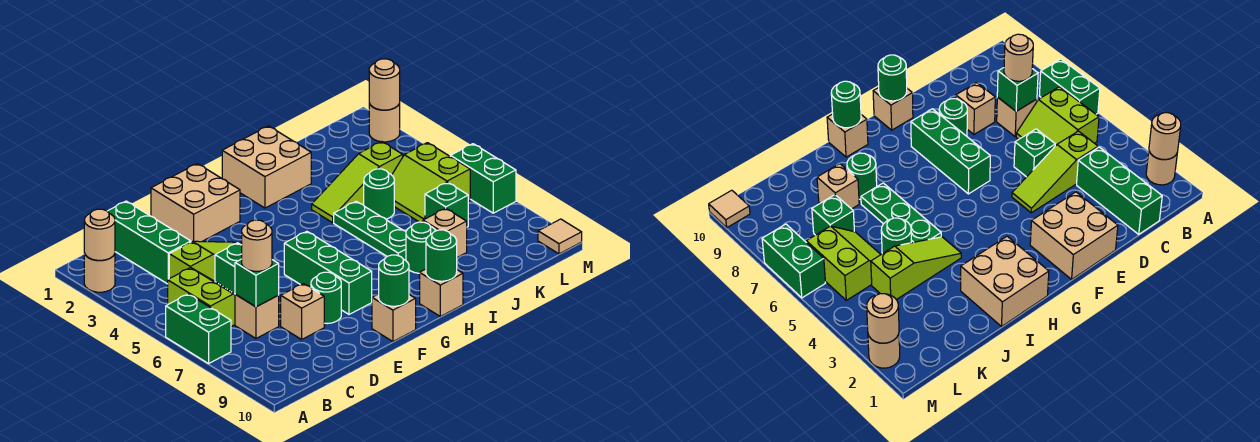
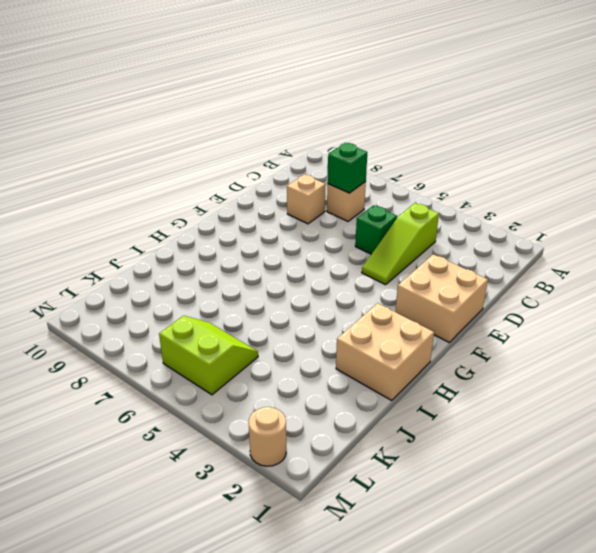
none -> tan 1x1 round brick [84,253,115,292]
none -> green 1x2 brick [166,294,231,364]
none -> lime 2x2 slope [168,268,235,327]
none -> green 1x3 brick [107,201,191,284]

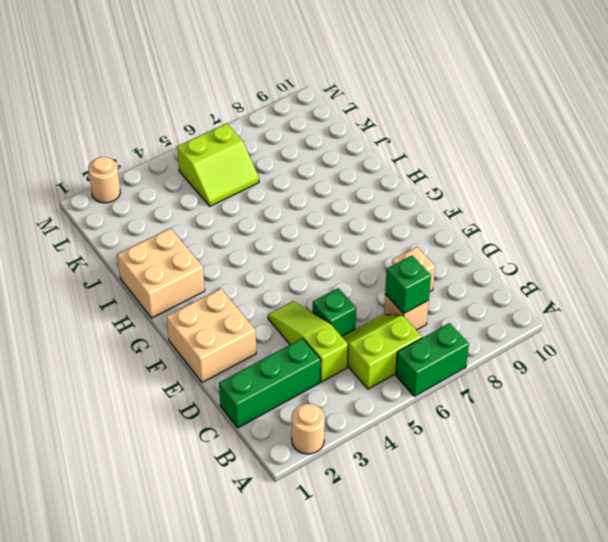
none -> green 1x1 round brick [311,272,341,324]
none -> green 1x3 brick [284,231,372,314]
none -> tan 1x1 brick [372,294,416,342]
none -> tan 1x1 brick [420,269,463,317]

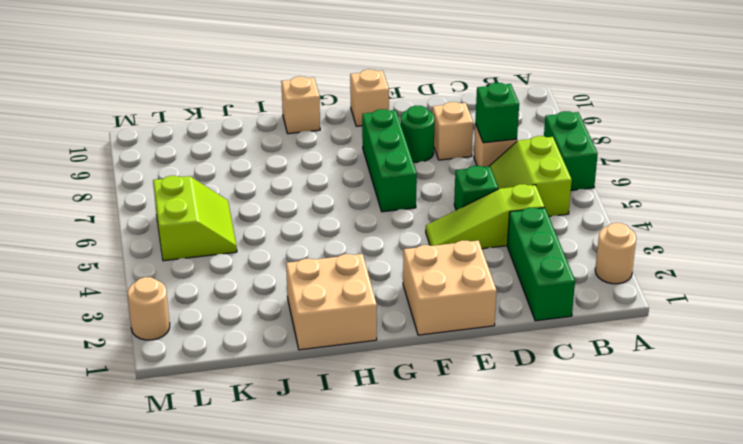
none -> lime 1x3 slope [312,142,403,223]
none -> green 1x3 plate [334,201,406,260]
none -> green 1x1 round brick [406,222,436,273]
none -> green 1x1 round brick [364,169,394,219]

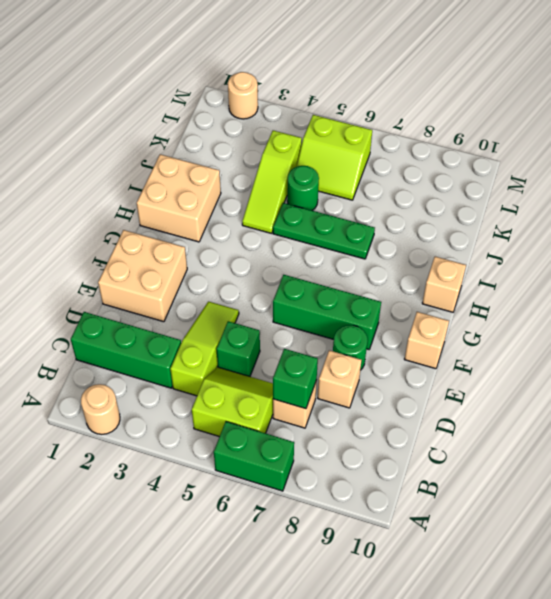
none -> green 1x1 round brick [406,222,436,273]
none -> tan 1x1 brick [423,208,467,257]
none -> green 1x1 brick [425,182,468,227]
none -> green 1x2 brick [450,144,516,213]

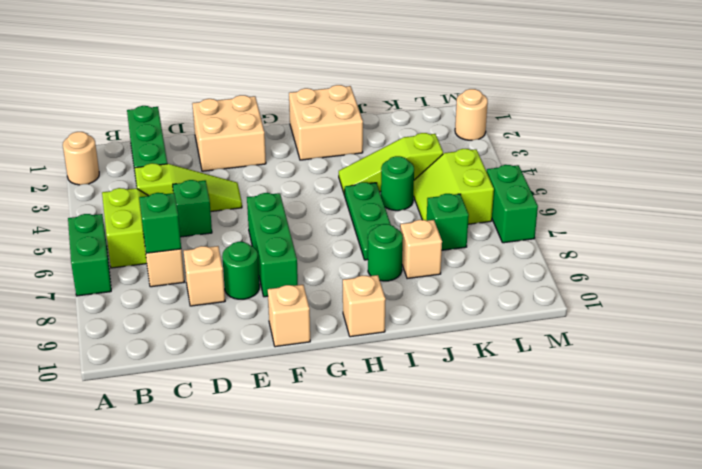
none -> tan 1x1 tile [538,219,582,254]
none -> tan 1x1 round brick [84,209,115,260]
none -> green 1x1 round brick [379,255,409,306]
none -> green 1x1 round brick [426,230,457,281]

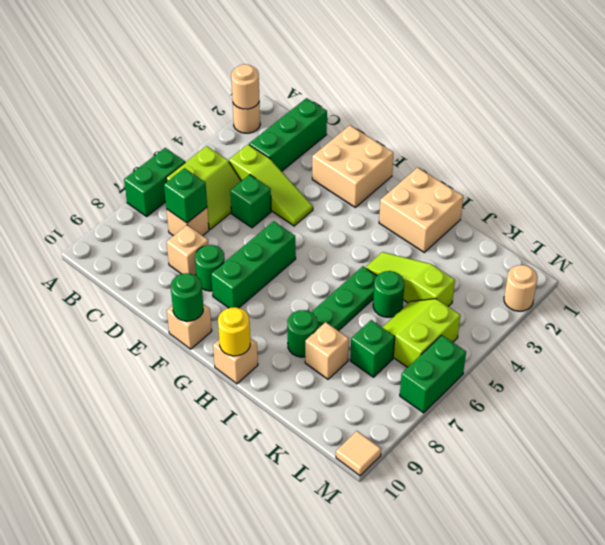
yellow 1x1 round brick [218,307,250,356] -> green 1x1 round brick [426,230,457,281]
none -> tan 1x1 round brick [369,59,400,110]
none -> tan 1x1 round brick [242,220,272,271]

